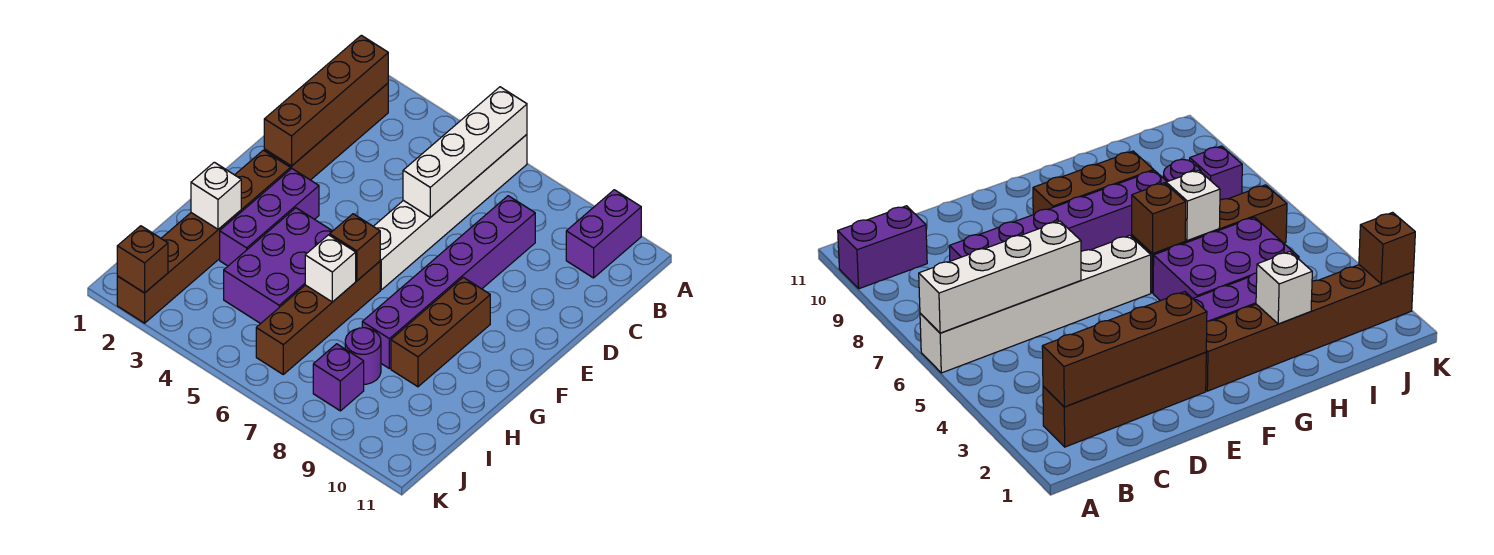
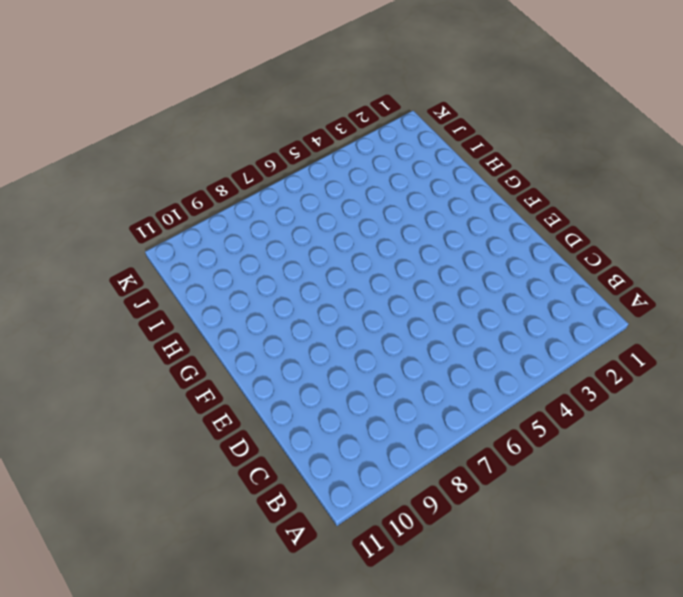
none -> white 1x6 brick [374,135,527,290]
none -> purple 1x2 brick [566,190,641,278]
none -> brown 1x4 brick [264,83,388,180]

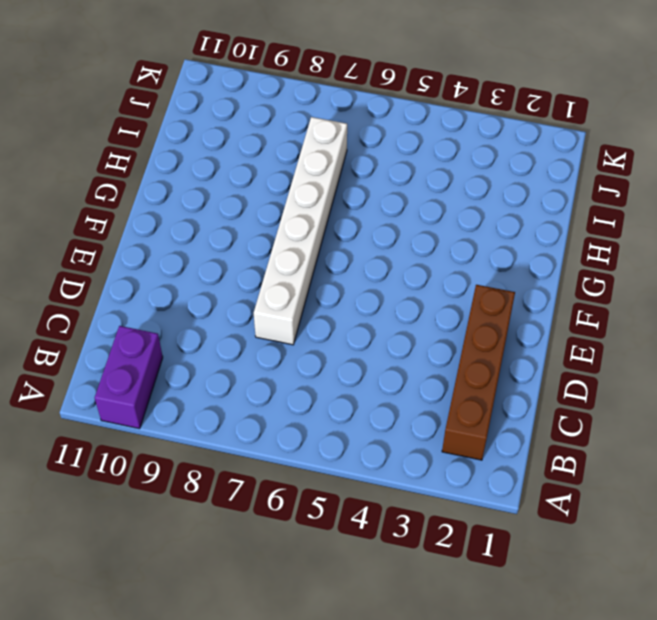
white 1x6 brick [254,117,347,345] -> white 1x6 brick moved to [374,135,527,290]
none -> purple 1x6 brick [362,196,535,368]
none -> brown 1x6 brick [117,150,290,323]
none -> purple 1x3 brick [220,169,319,266]

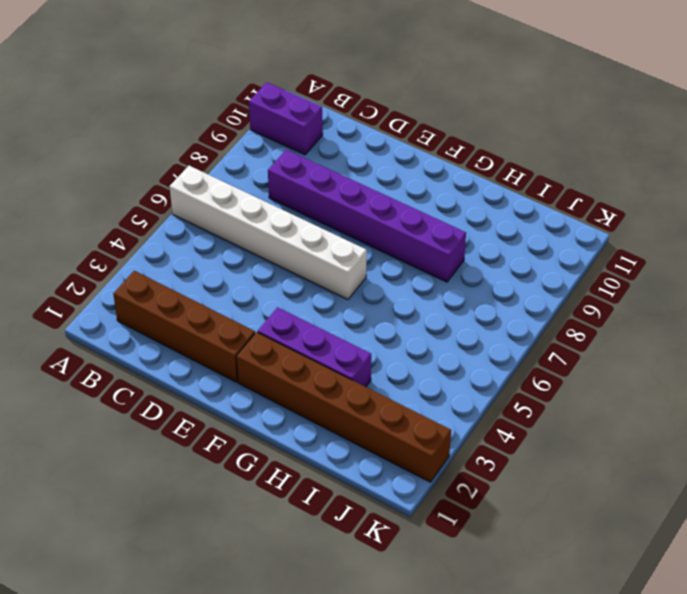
none -> brown 1x3 brick [391,277,490,387]
none -> purple 2x3 brick [224,208,332,324]
none -> brown 1x4 brick [256,262,380,374]

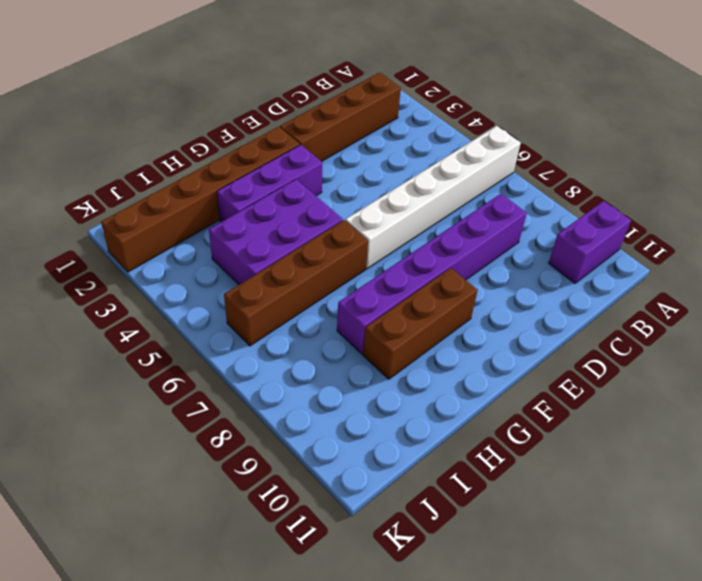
none -> purple 1x1 round brick [345,328,381,384]
none -> purple 1x1 brick [313,344,364,411]
none -> white 1x4 brick [403,87,527,217]

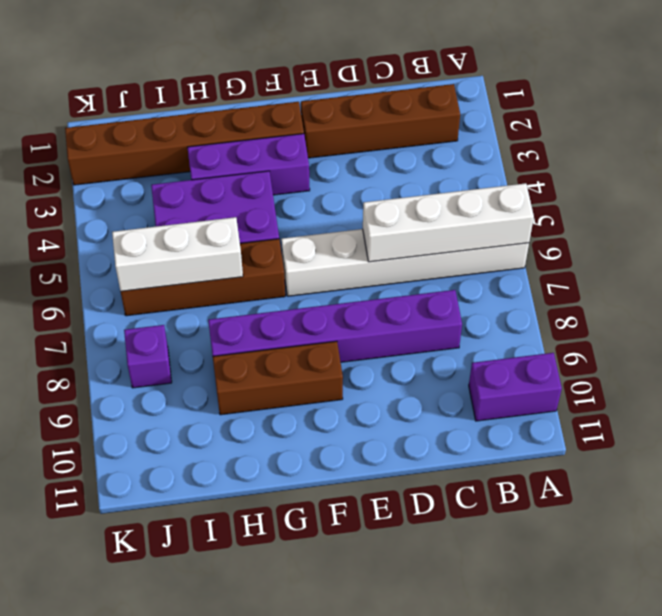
white 1x3 brick [112,217,243,291] -> white 1x1 brick [305,235,356,302]
none -> purple 1x1 round brick [345,328,381,384]
none -> brown 1x4 brick [264,35,388,166]
none -> brown 1x1 brick [330,214,380,281]

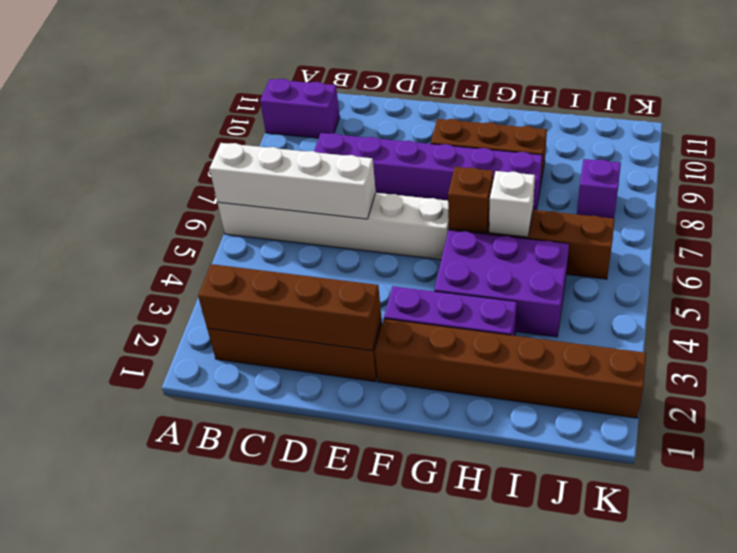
none -> purple 1x1 round brick [345,328,381,384]
none -> white 1x1 brick [191,162,241,229]
none -> brown 1x1 brick [117,226,168,293]

